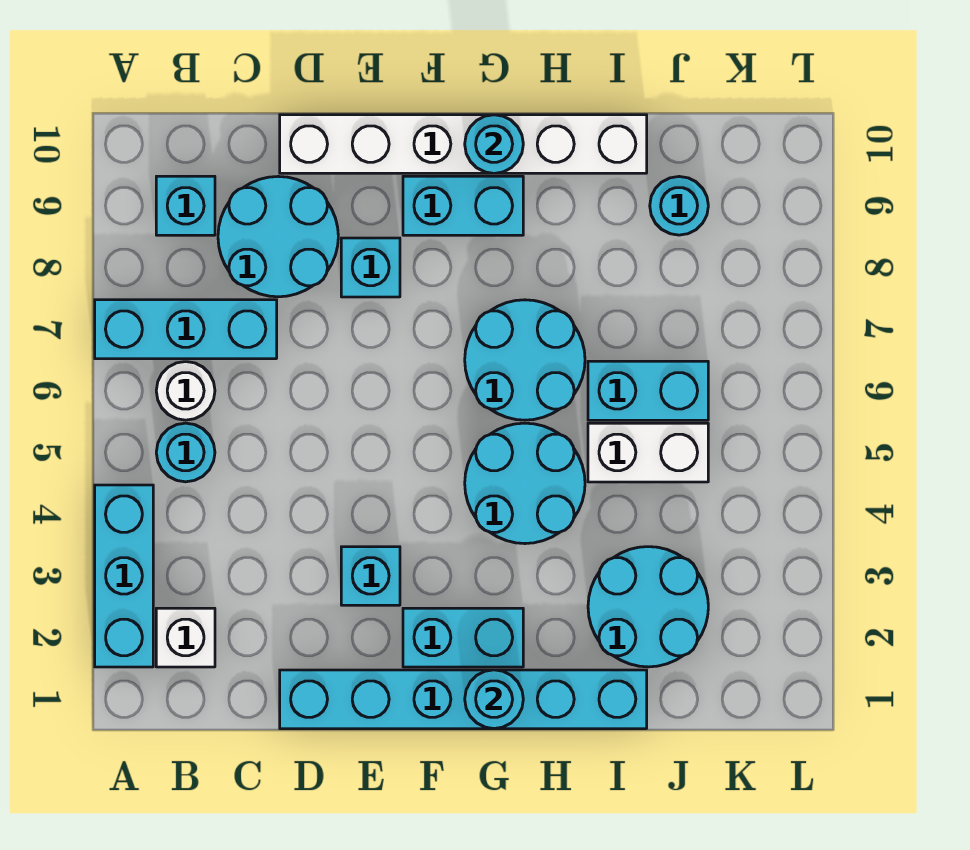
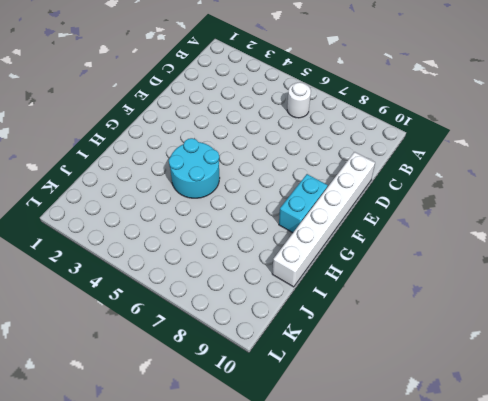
none -> cyan 1x3 brick [95,485,153,667]
none -> cyan 1x3 brick [95,300,277,359]
none -> white 1x1 brick [156,608,215,667]

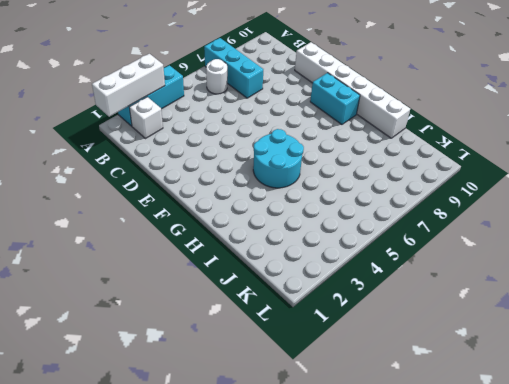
white 1x3 brick [92,54,165,117] -> none
none -> cyan 1x1 round brick [156,423,215,482]
none -> cyan 1x1 brick [156,176,215,235]
none -> cyan 2x2 round brick [218,176,338,297]

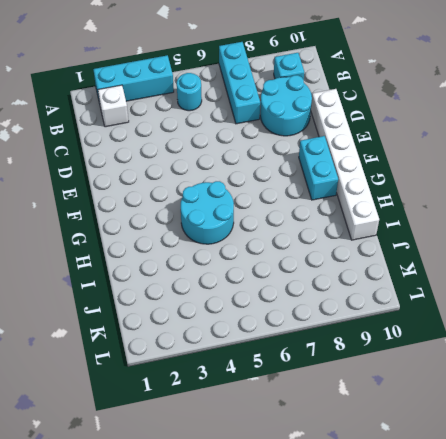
none -> white 1x1 round brick [156,362,215,420]
none -> cyan 1x6 brick [280,670,647,729]
none -> cyan 1x1 brick [341,547,400,605]

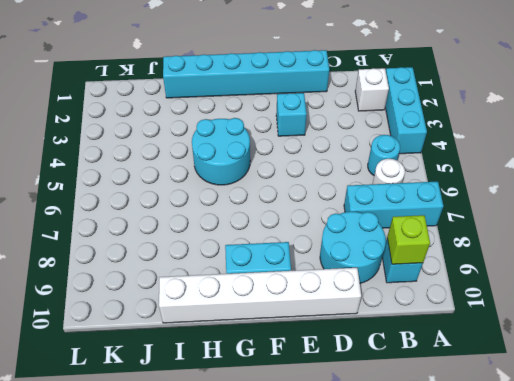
lime 1x1 brick [387,215,430,264] -> none
none -> cyan 1x1 brick [341,238,400,297]
none -> cyan 1x2 brick [403,608,523,667]
none -> cyan 2x2 round brick [465,300,585,420]

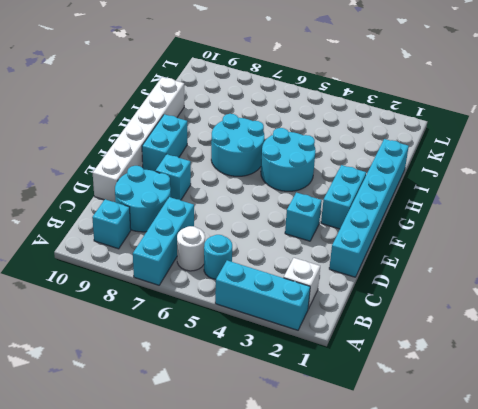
none -> cyan 2x2 round brick [588,547,708,667]
none -> white 1x2 brick [588,423,708,482]
none -> cyan 1x2 brick [588,361,708,420]

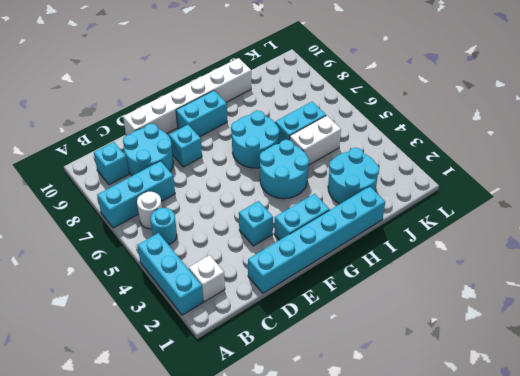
none -> cyan 1x1 round brick [650,177,708,235]
none -> cyan 1x1 round brick [465,670,523,729]
none -> cyan 1x1 round brick [465,115,523,173]

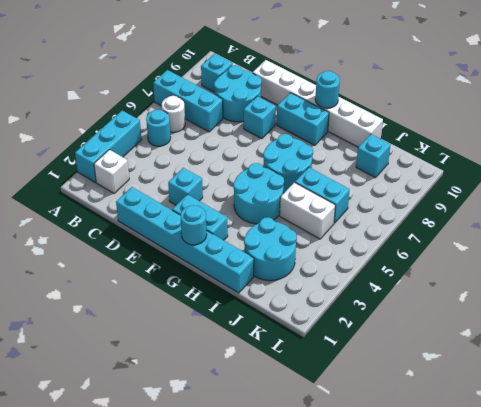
cyan 1x1 brick [356,134,391,178] -> cyan 1x1 round brick [650,177,708,235]

